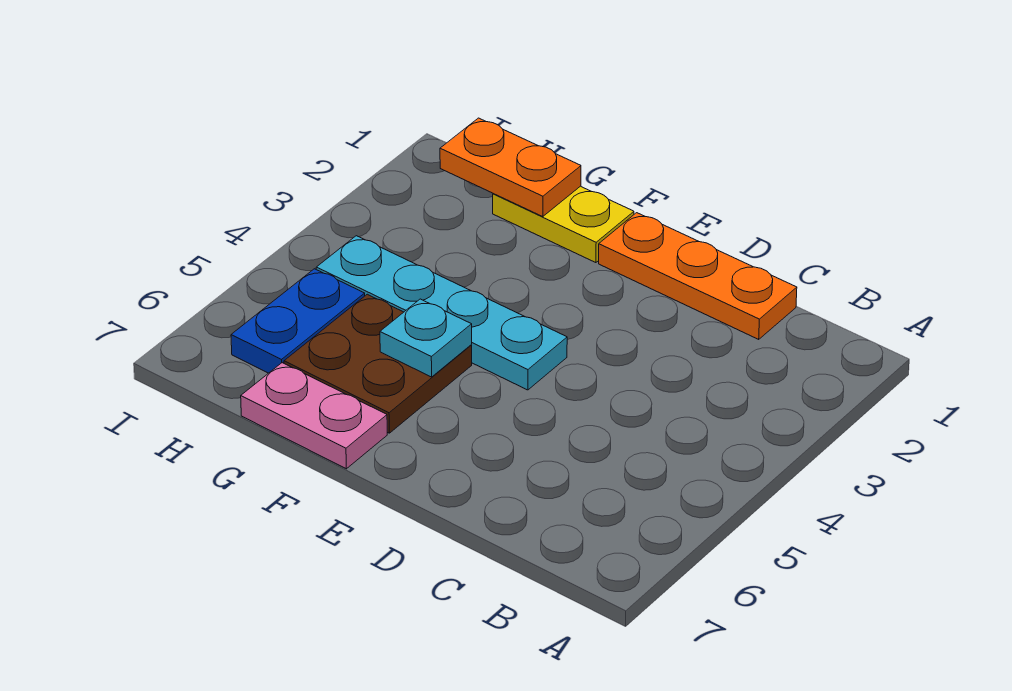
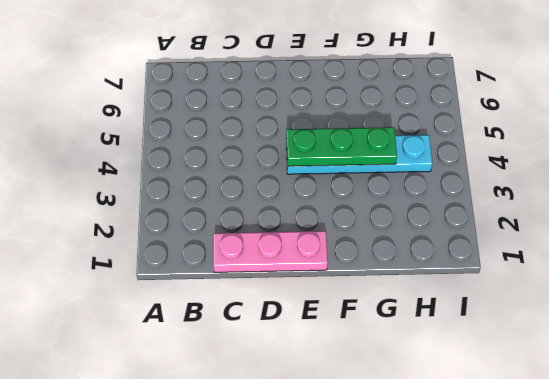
pink 1x3 plate [213,231,328,272] -> orange 1x3 plate [599,213,797,339]
green 1x3 plate [286,127,397,166] -> none
none -> yellow 1x2 plate [493,186,634,263]
none -> brown 2x2 plate [284,294,472,433]

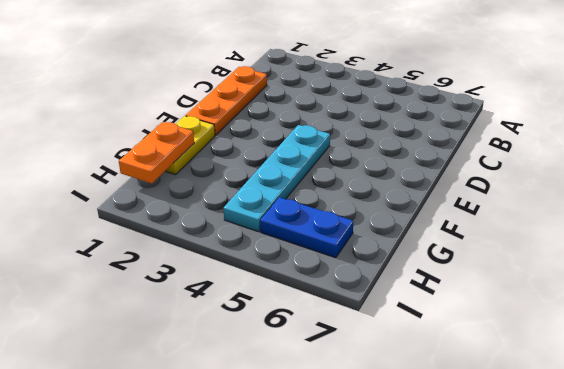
none -> brown 2x2 plate [284,294,472,433]
none -> pink 1x2 plate [241,363,387,469]

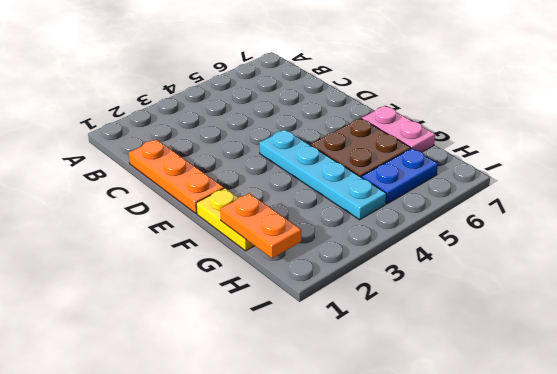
none -> cyan 1x1 plate [380,299,472,377]

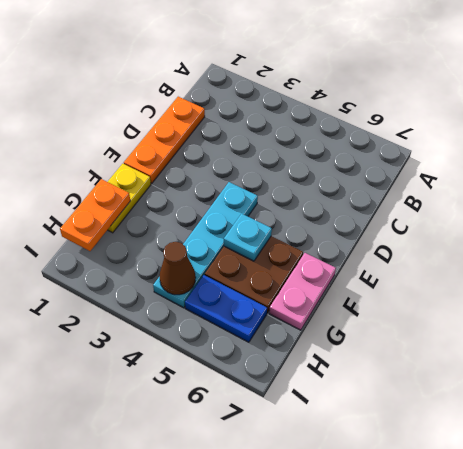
brown 1x1 cone [159,242,196,295] -> none

